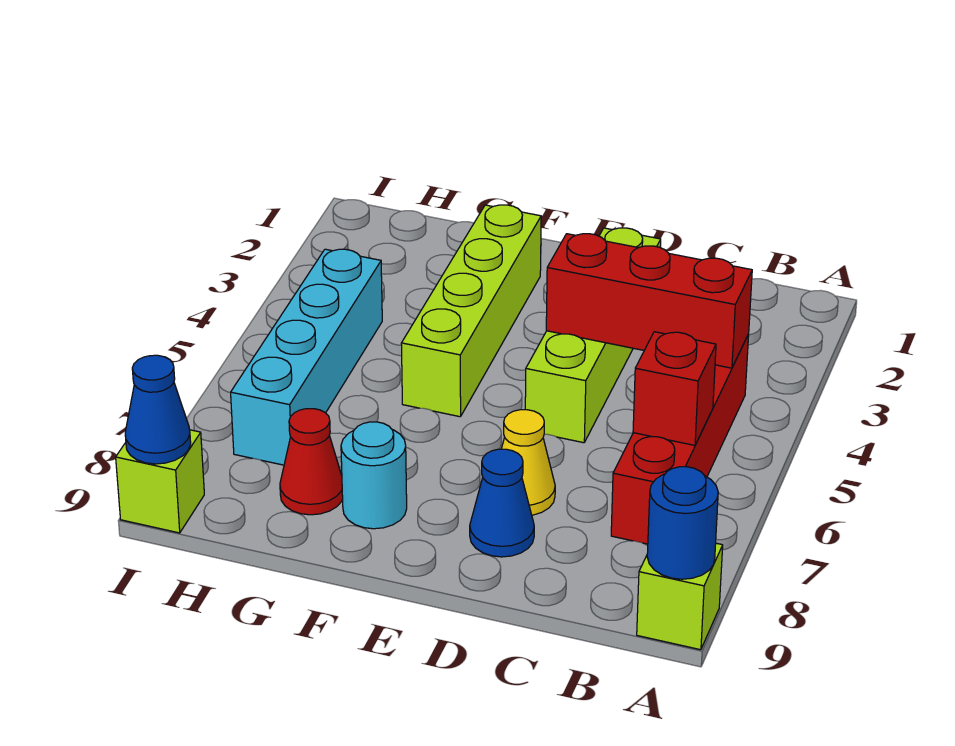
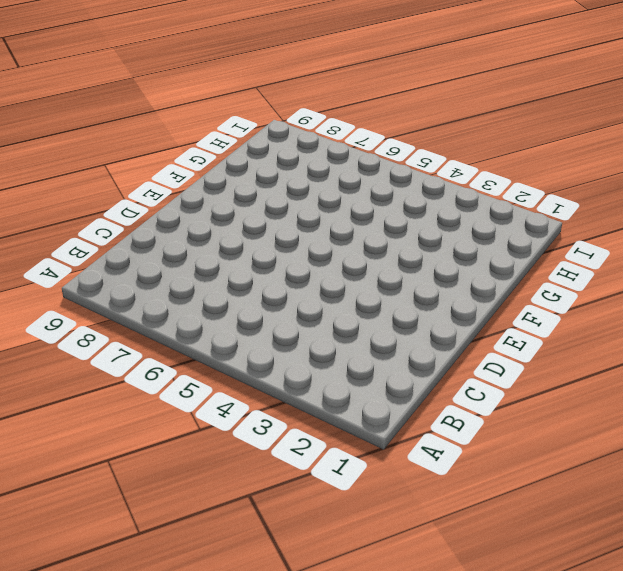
none -> lime 1x1 brick [637,543,723,650]
none -> red 1x4 brick [611,334,749,544]
none -> lime 1x4 brick [525,228,661,443]

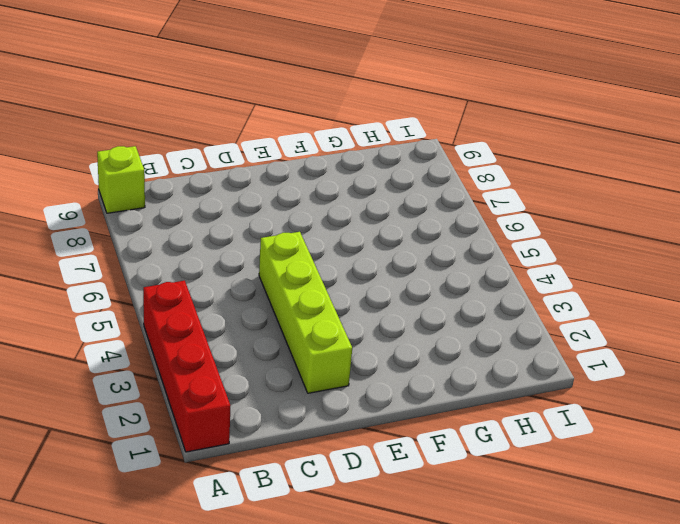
red 1x4 brick [143,281,231,452] -> red 1x4 brick moved to [611,334,749,544]
none -> yellow 1x1 cone [501,410,555,515]
none -> blue 1x1 cone [470,449,534,557]
none -> lime 1x4 brick [401,205,541,417]

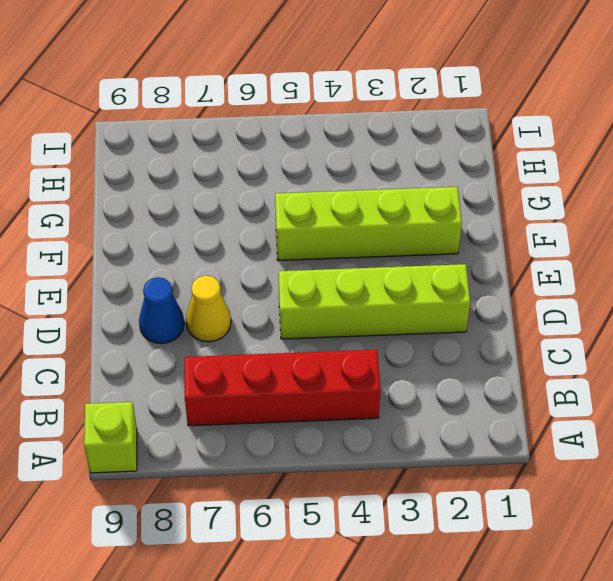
none -> cyan 1x1 round brick [341,422,407,529]
none -> red 1x1 cone [280,409,343,515]
none -> cyan 1x4 brick [231,249,382,465]

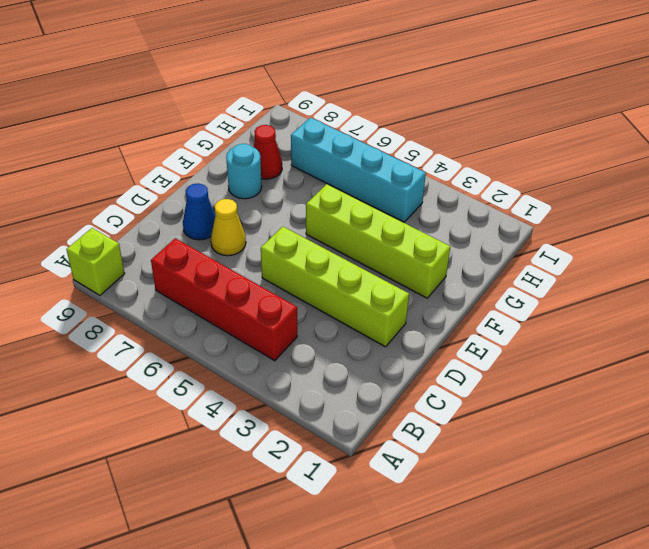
none -> lime 1x1 brick [116,430,204,533]
none -> blue 1x1 round brick [647,467,718,579]
none -> red 1x3 brick [546,234,752,368]

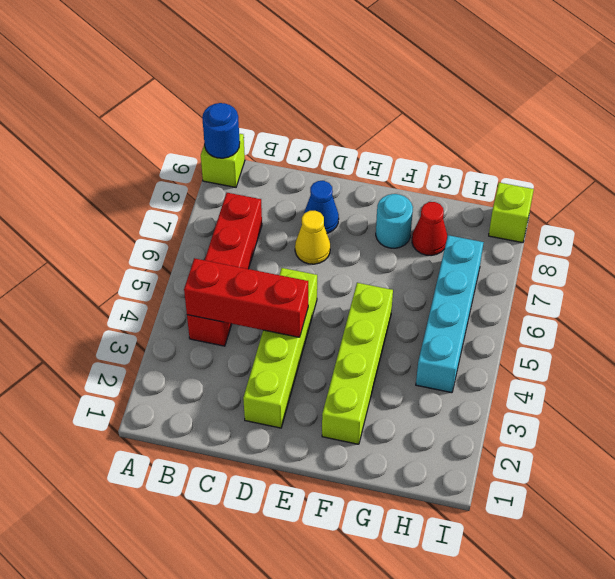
none -> red 1x1 brick [633,332,716,445]
none -> blue 1x1 cone [125,355,191,464]

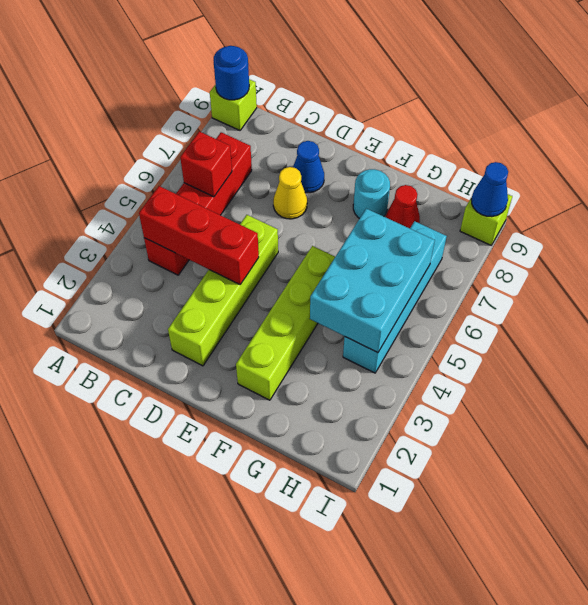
cyan 2x3 brick [310,209,435,353] -> none

